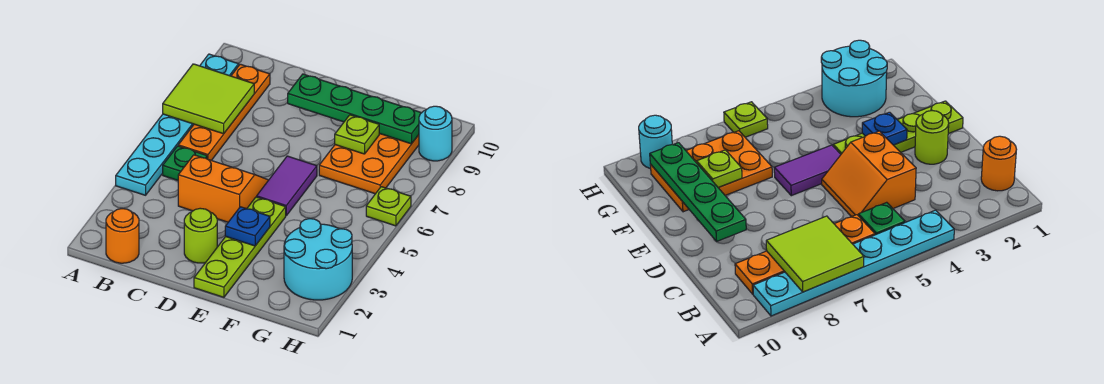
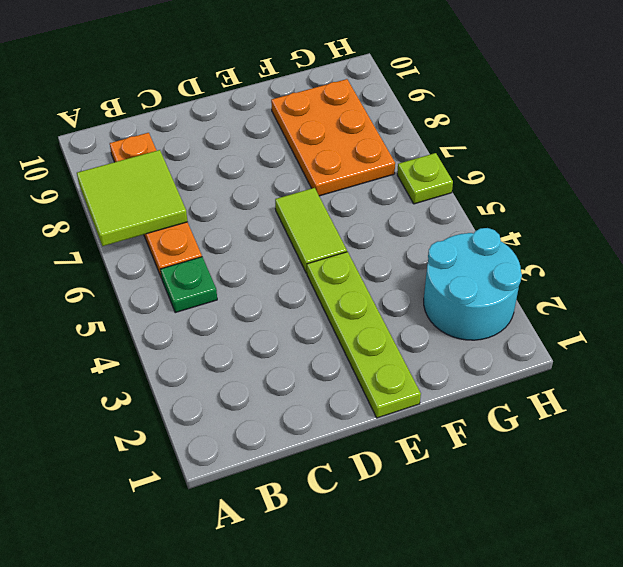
lime 1x2 tile [275,188,347,273] -> purple 1x2 tile [257,156,317,215]
none -> cyan 1x6 plate [116,54,239,195]
none -> orange 1x1 round brick [106,209,139,263]
none -> orange 2x2 slope [178,155,268,222]

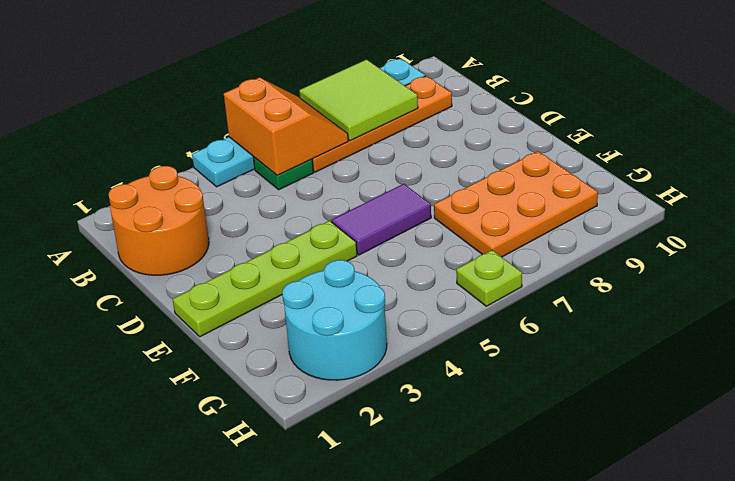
orange 2x2 slope [224,78,348,175] -> orange 2x2 slope moved to [178,155,268,222]
orange 2x2 round brick [108,166,209,275] -> orange 1x1 round brick [106,209,139,263]
none -> lime 1x1 round brick [184,208,217,263]
none -> cyan 1x1 round brick [419,106,452,161]
none -> green 1x4 plate [288,74,421,144]

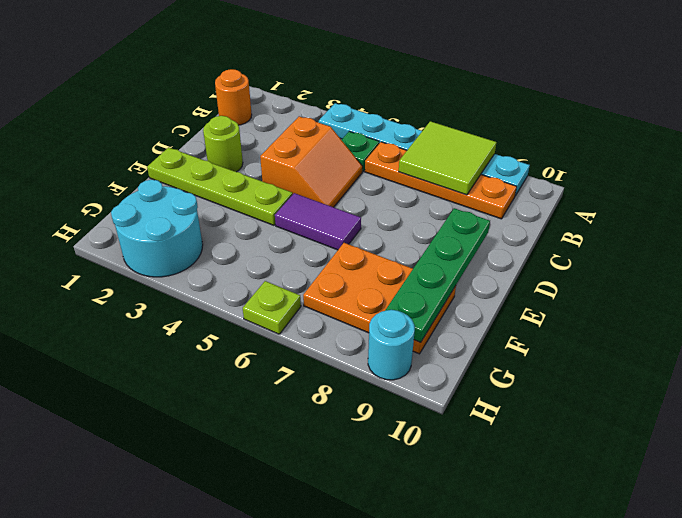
none -> blue 1x1 plate [225,207,270,246]
none -> lime 1x1 plate [335,115,379,154]

